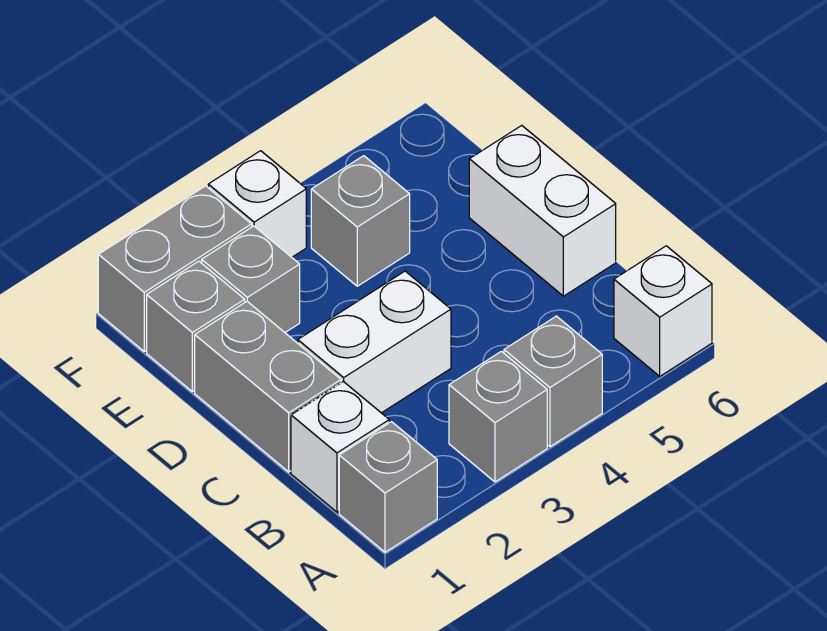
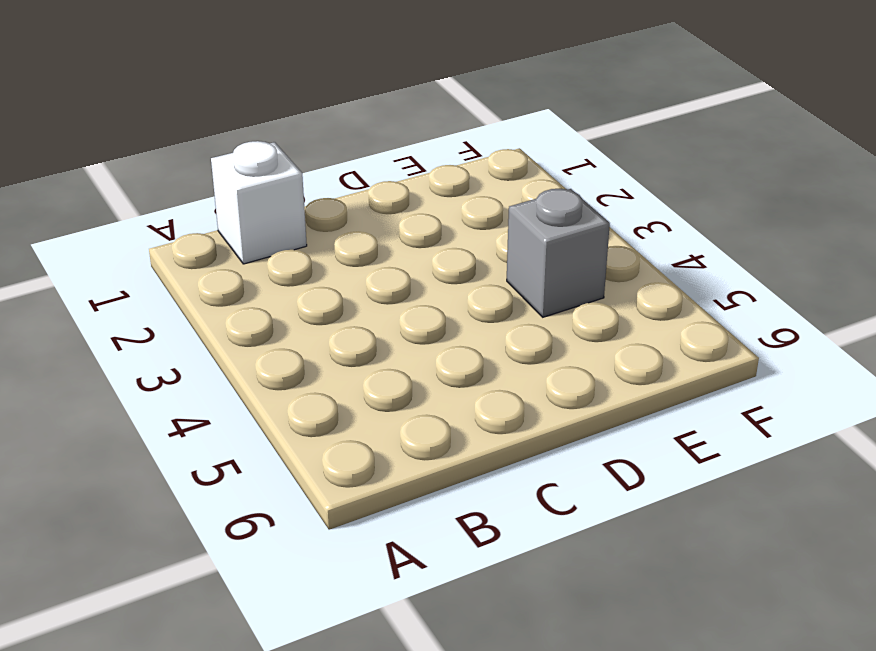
none -> grey 1x1 brick [339,422,437,552]
none -> grey 1x1 brick [449,351,547,482]
none -> grey 1x1 brick [504,316,602,447]

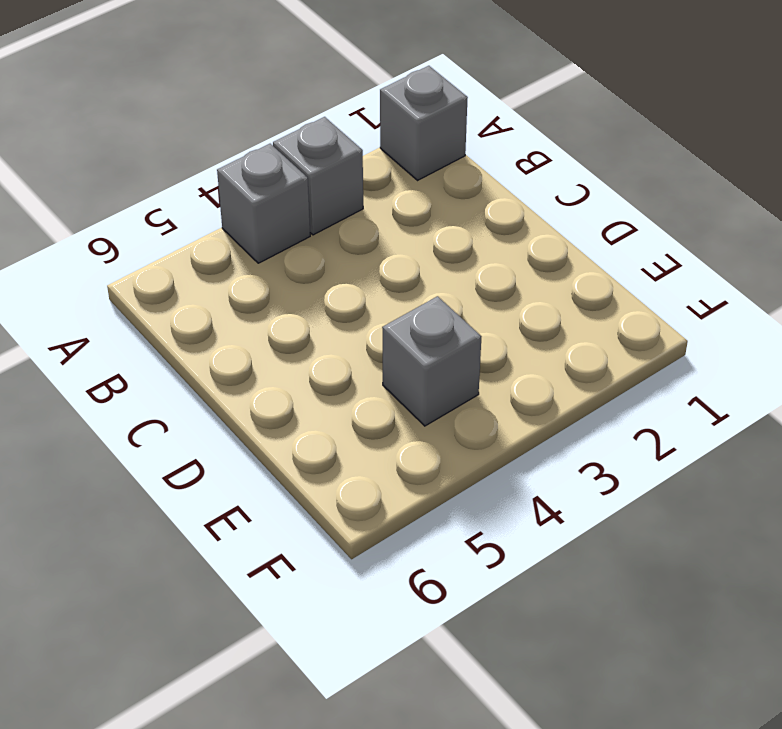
none -> white 1x1 brick [614,246,712,376]
none -> white 1x1 brick [291,382,389,512]
none -> grey 1x2 brick [195,302,341,472]

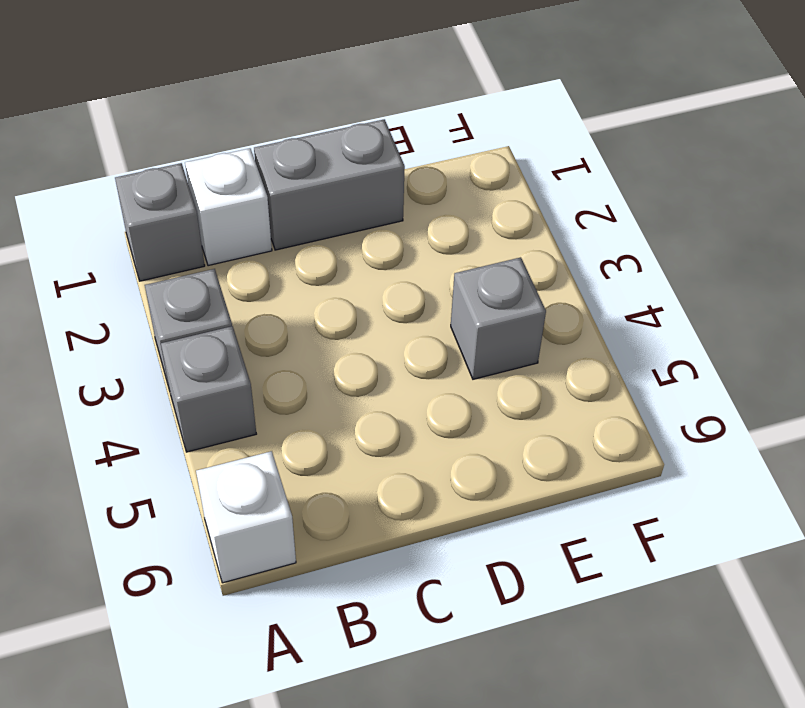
none -> white 1x2 brick [298,271,451,413]
none -> white 1x2 brick [469,125,616,296]
none -> grey 1x1 brick [147,261,245,392]

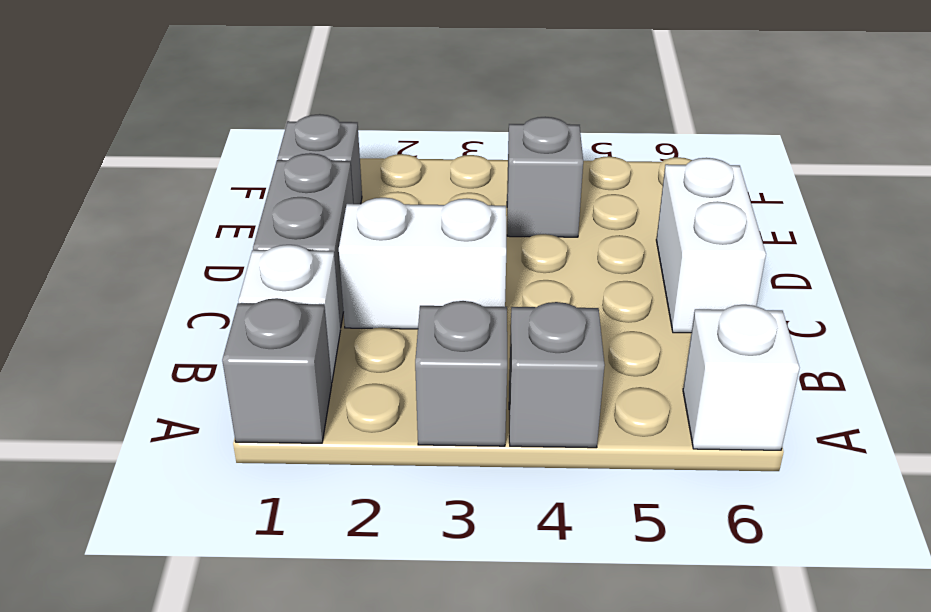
none -> grey 1x1 brick [202,226,300,332]
none -> grey 1x2 brick [98,186,252,352]
none -> white 1x1 brick [208,151,306,257]

